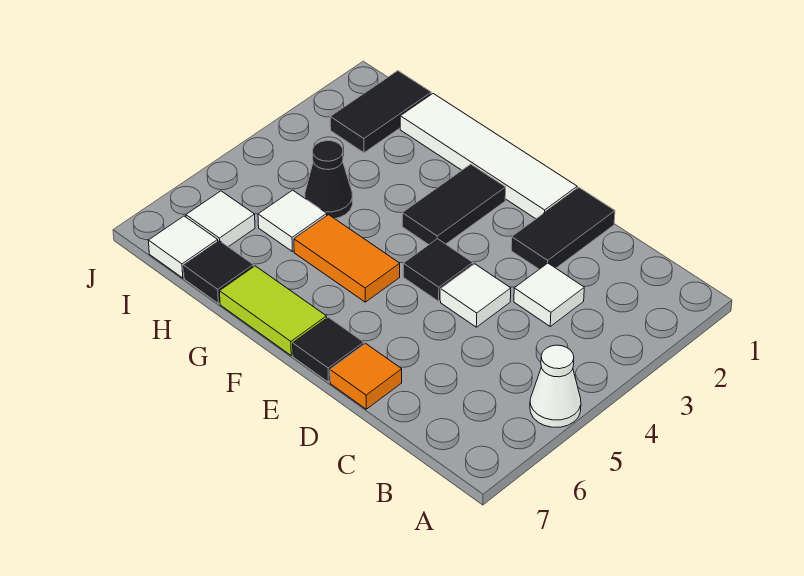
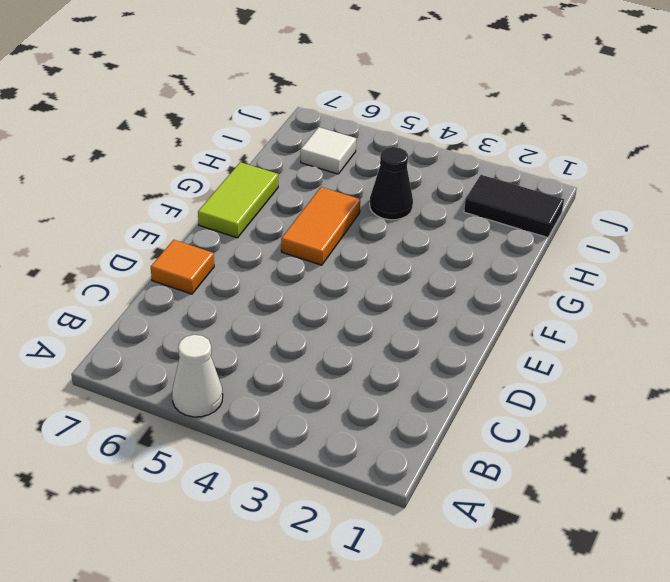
none -> white 1x1 tile [514,263,584,326]
none -> black 1x2 tile [511,188,615,269]
none -> white 1x1 tile [441,264,511,327]

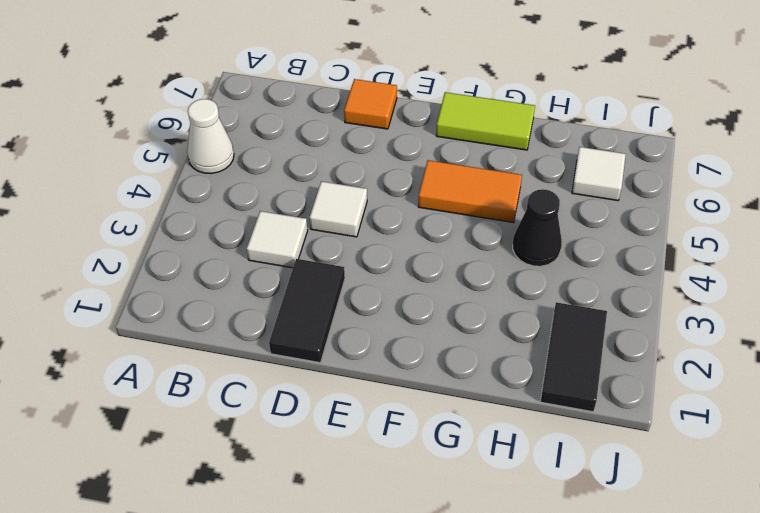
none -> white 1x4 tile [400,94,577,219]
none -> black 1x1 tile [403,239,473,301]
none -> black 1x1 tile [293,317,364,382]

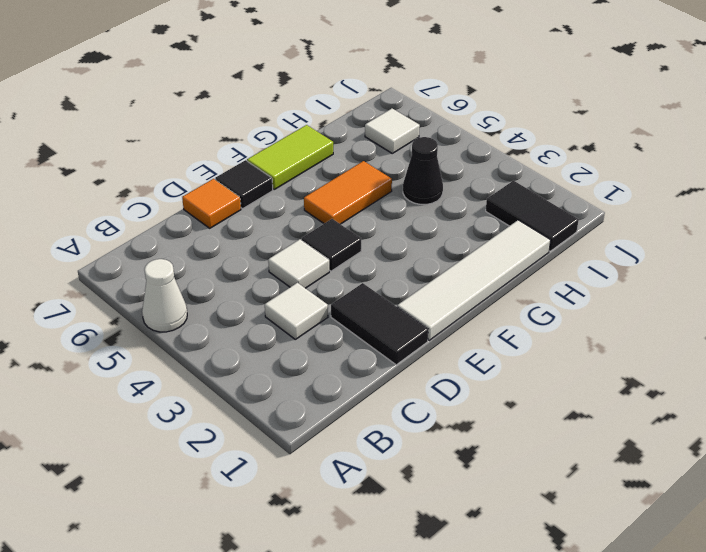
none -> black 1x2 tile [402,164,506,245]
none -> white 1x1 tile [258,190,327,252]
none -> black 1x1 tile [184,241,254,304]

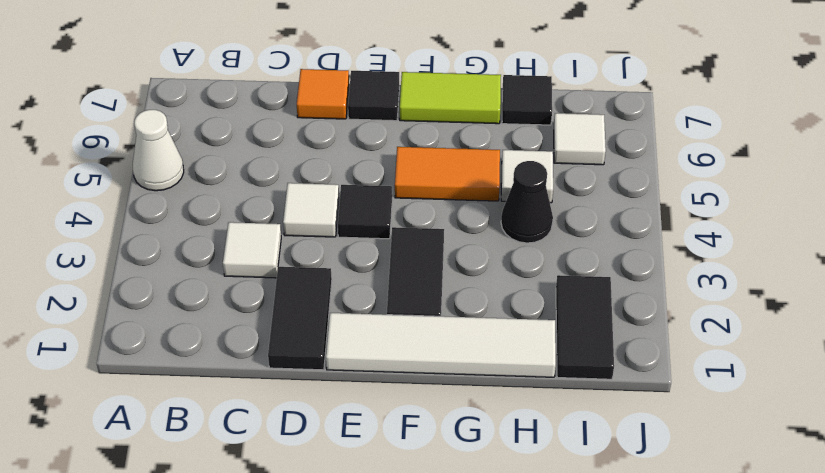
none -> white 1x1 tile [148,216,218,278]

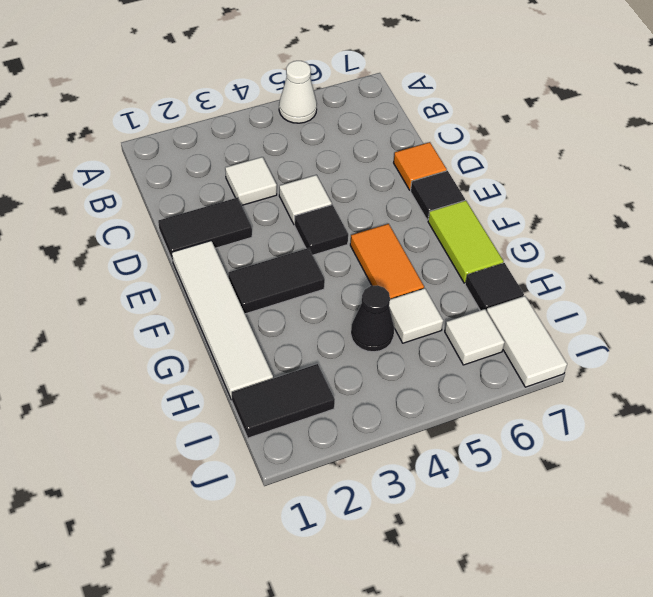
white 1x2 tile [487,296,567,387] -> white 1x1 tile [148,216,218,278]

